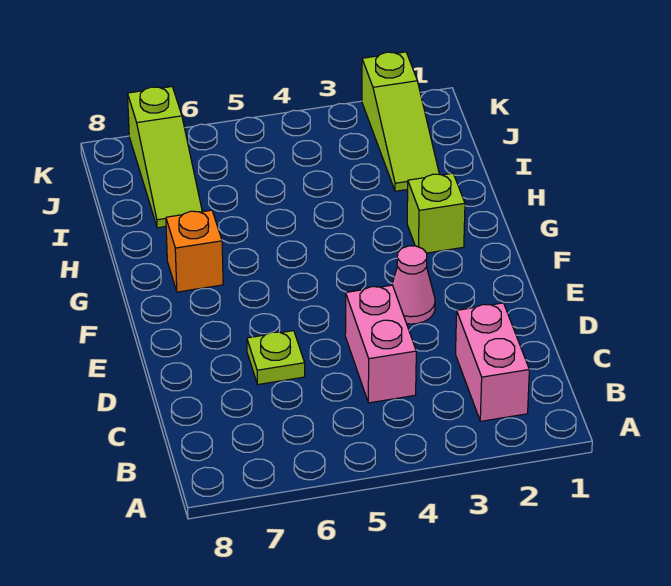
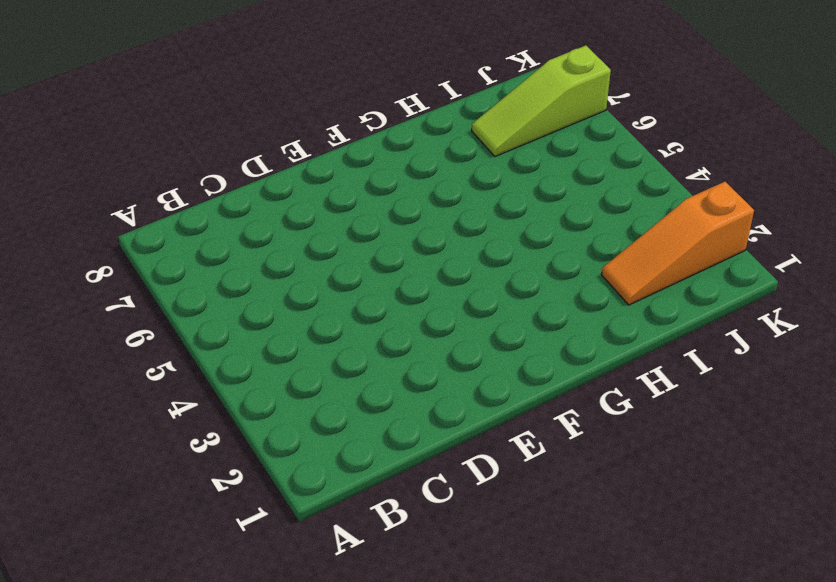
orange 1x3 slope [602,182,754,305] -> lime 1x3 slope [362,52,439,191]
none -> pink 1x2 brick [456,303,529,421]
none -> pink 1x2 brick [345,285,416,403]

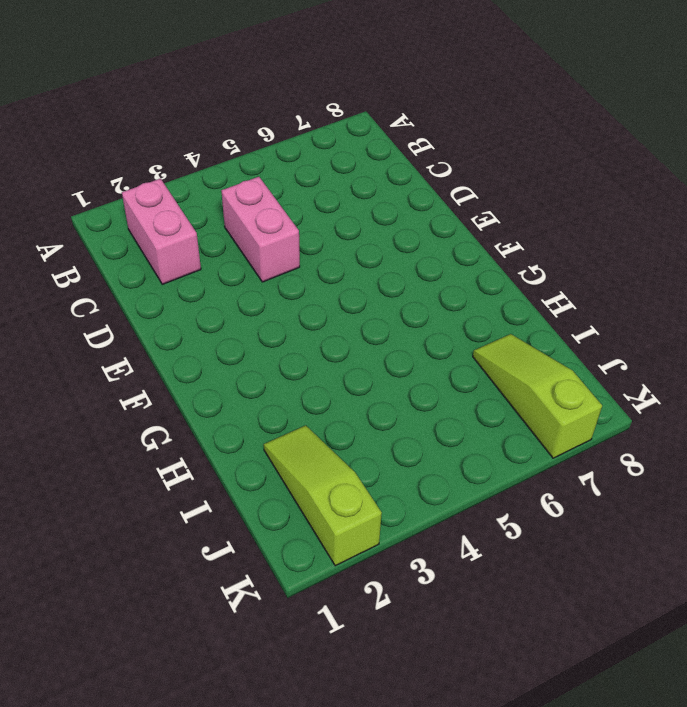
none -> lime 1x1 plate [247,331,305,384]
none -> pink 1x1 cone [392,246,435,324]

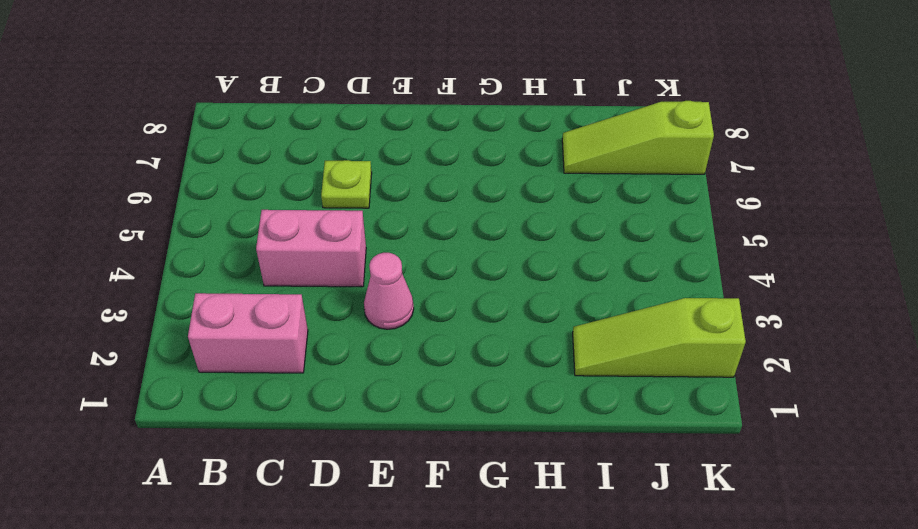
none -> lime 1x1 brick [407,173,465,253]
none -> orange 1x1 brick [166,210,223,292]

